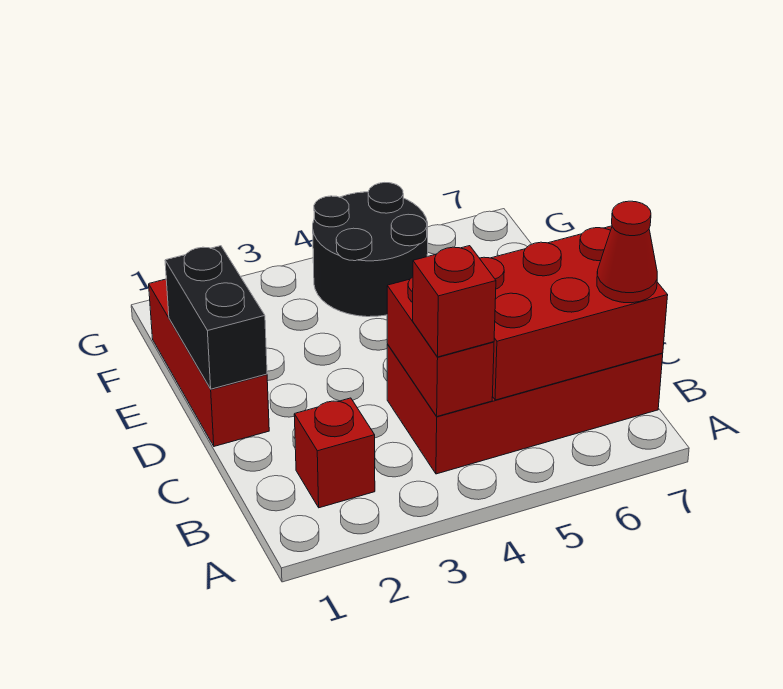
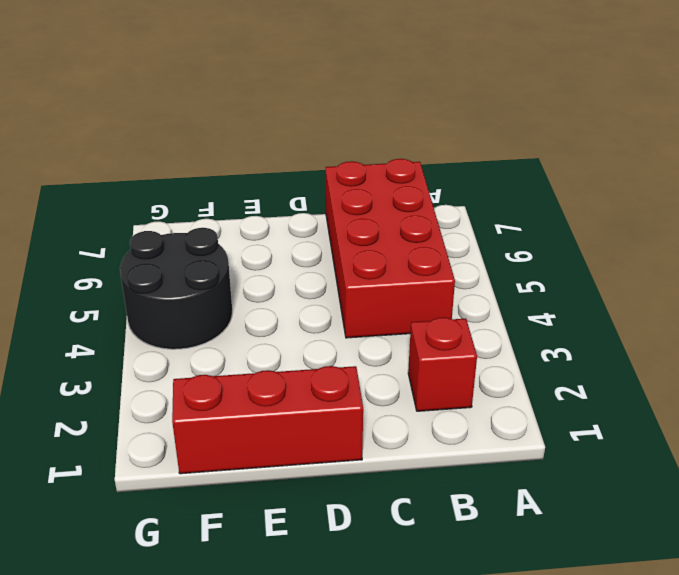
none -> red 1x2 brick [387,277,494,416]
none -> red 2x3 brick [480,226,668,400]

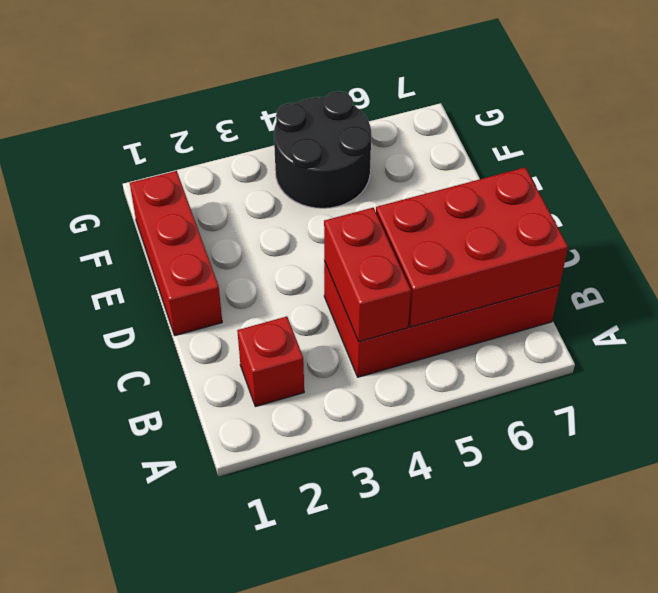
none -> black 1x2 brick [165,246,267,389]
none -> red 1x1 brick [413,246,496,357]

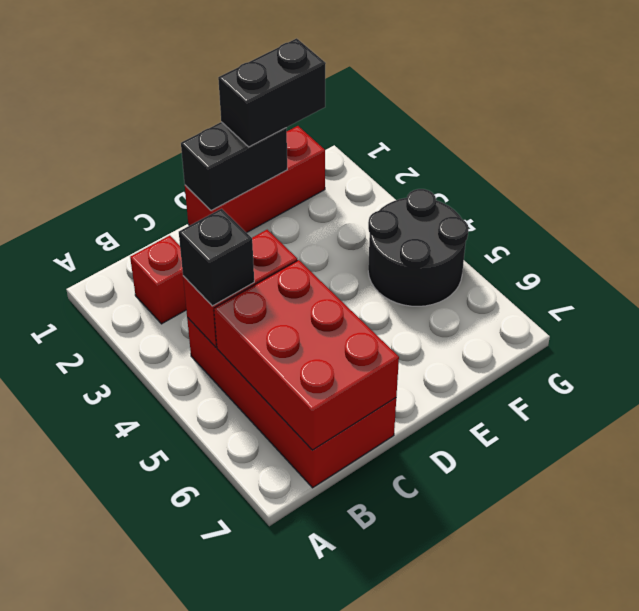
black 1x1 brick [179,209,254,306] -> red 1x1 brick [413,246,496,357]
black 1x2 brick [218,38,326,147] -> none
none -> red 1x1 cone [597,201,657,303]

